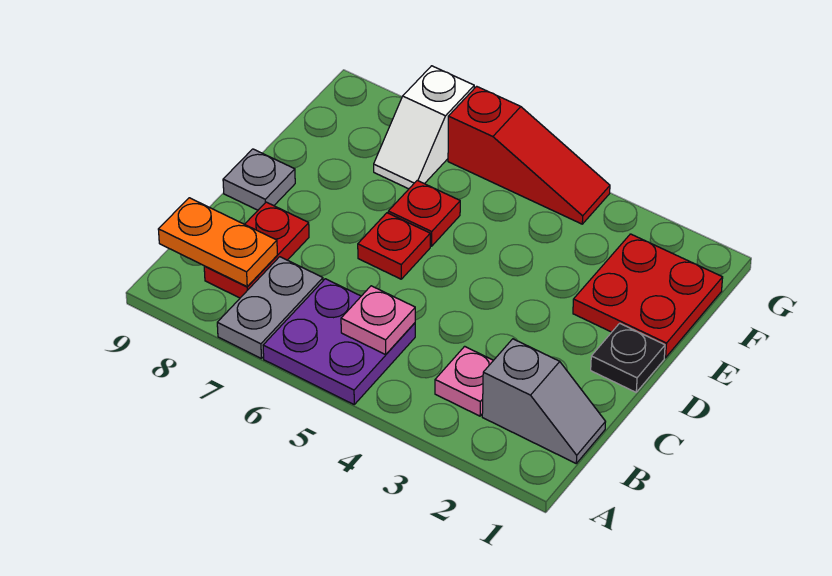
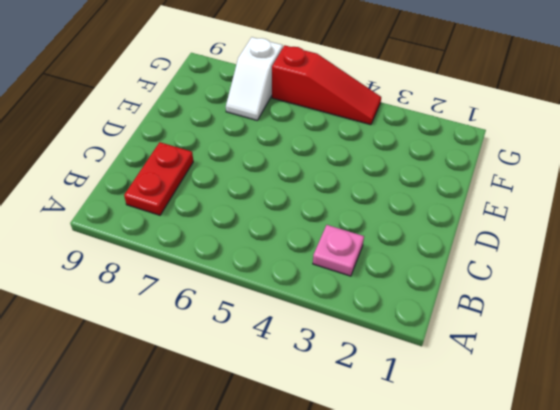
none -> purple 2x2 plate [263,279,415,404]
none -> grey 1x2 plate [217,257,323,359]
none -> grey 1x2 slope [482,339,605,463]

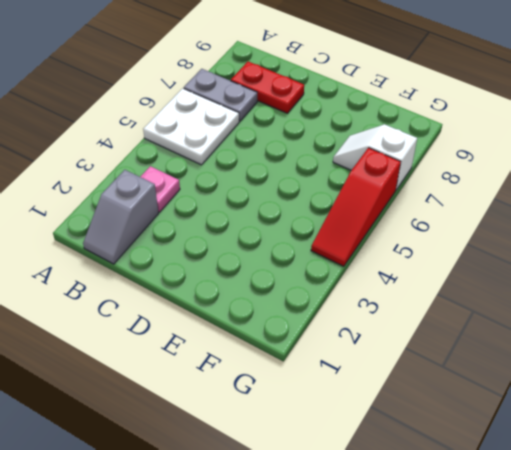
white 2x2 plate [143,88,239,165] -> purple 2x2 plate [263,279,415,404]
none -> black 1x1 plate [591,323,665,392]
none -> red 1x1 plate [358,213,430,279]
none -> grey 1x1 plate [223,149,295,210]

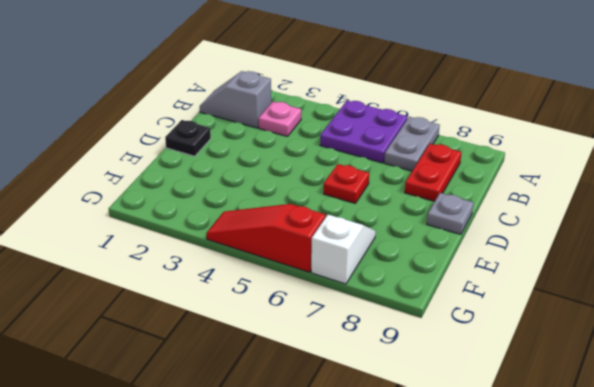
none -> red 2x2 plate [573,234,723,358]
none -> red 1x1 plate [388,180,460,246]
none -> pink 1x1 plate [341,286,415,355]

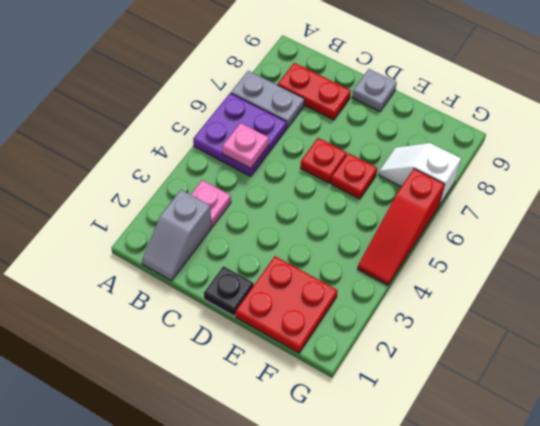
none -> orange 1x2 plate [158,198,277,287]

